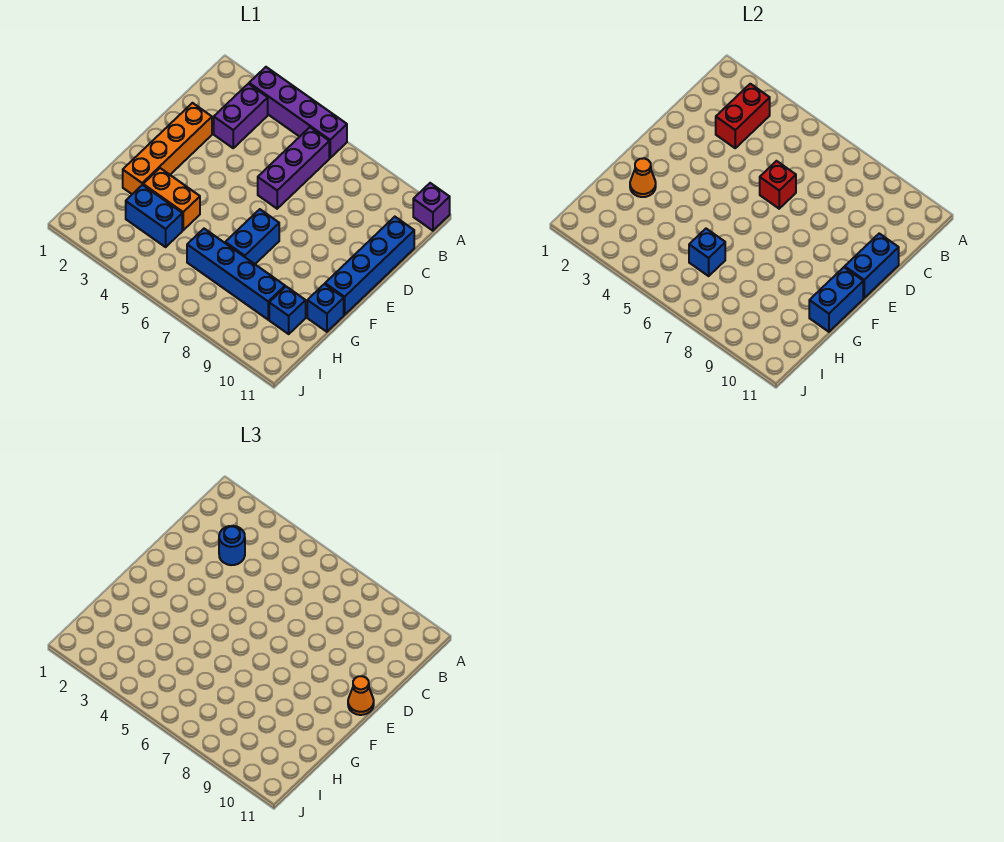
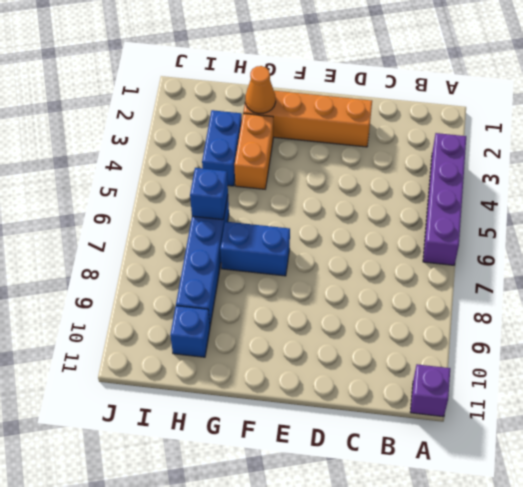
none -> purple 1x2 brick [214,84,268,148]
none -> purple 1x3 brick [258,127,329,209]
none -> blue 1x4 brick [325,217,414,315]

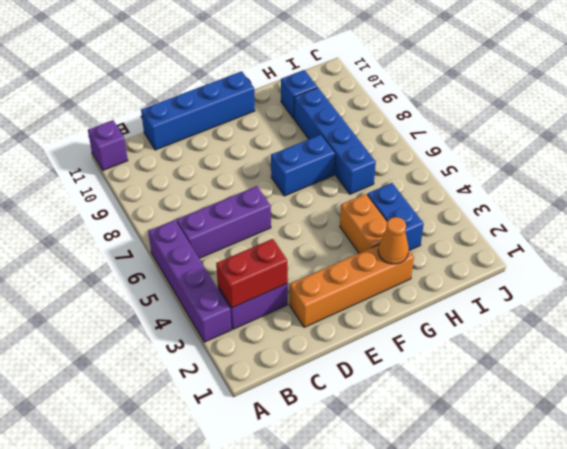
none -> blue 1x1 brick [307,284,344,332]
none -> red 1x1 brick [760,161,796,209]
none -> blue 1x2 brick [845,234,899,298]

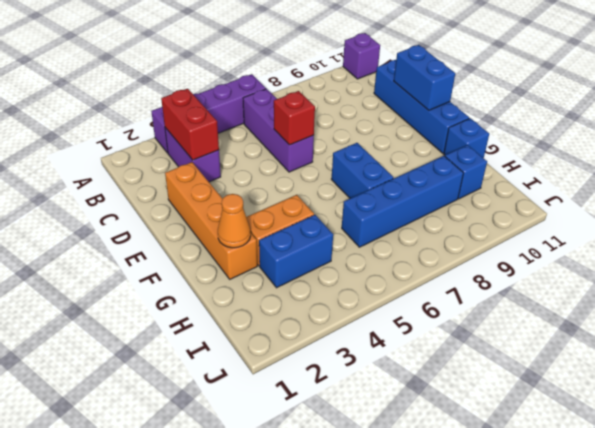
none -> blue 1x2 brick [809,267,863,332]
none -> blue 1x1 brick [689,229,725,276]
none -> blue 1x1 round brick [219,526,245,565]

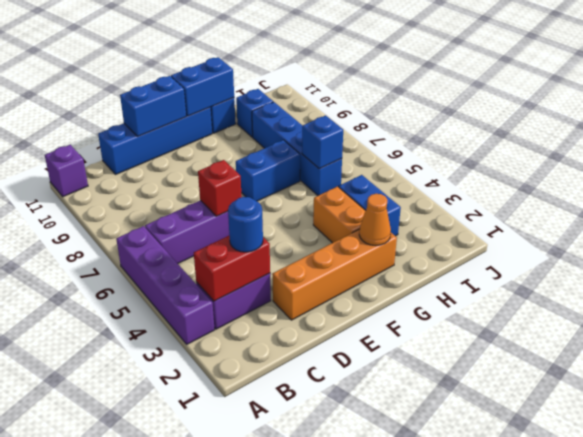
none -> orange 1x1 cone [348,676,374,715]

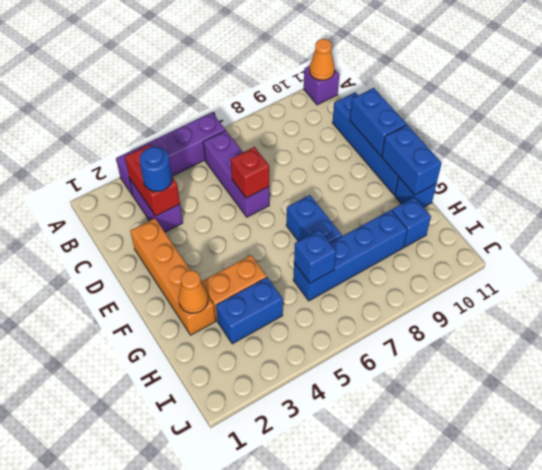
orange 1x1 cone [309,39,335,80] -> orange 1x1 cone moved to [348,676,374,715]

